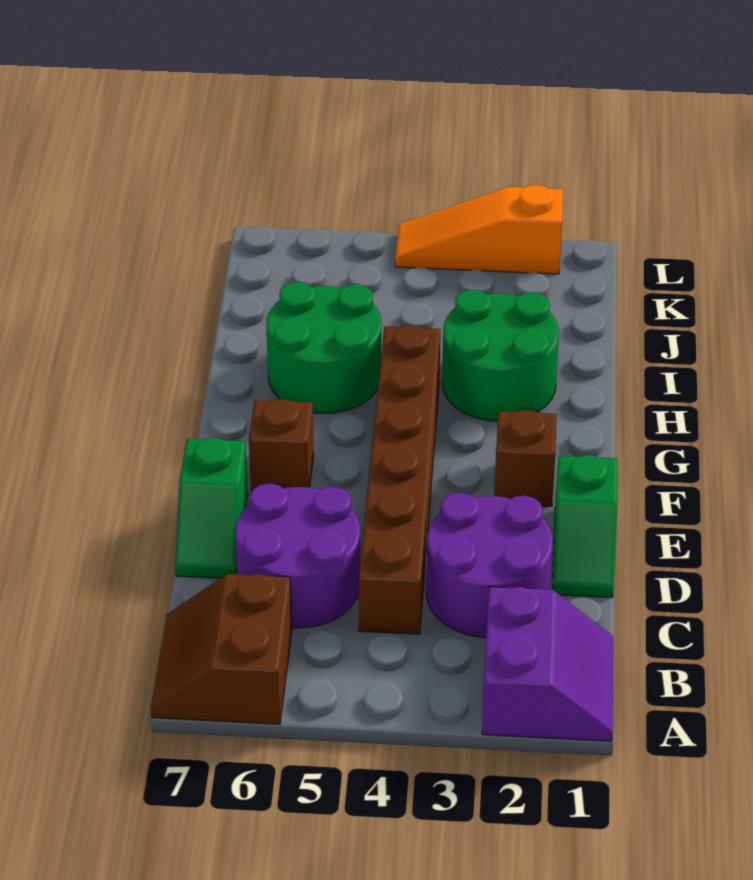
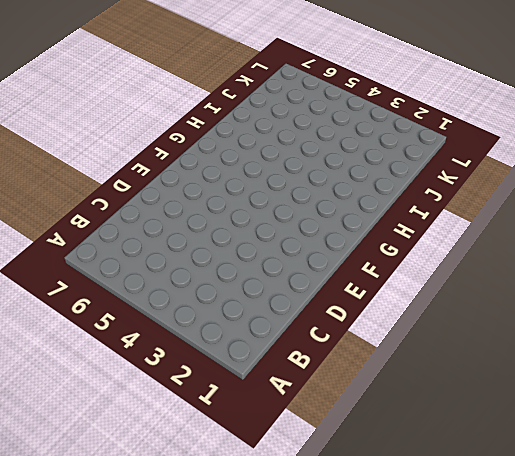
none -> purple 2x2 slope [482,587,613,741]
none -> brown 2x2 slope [151,574,292,724]
none -> purple 2x2 round brick [426,492,553,638]

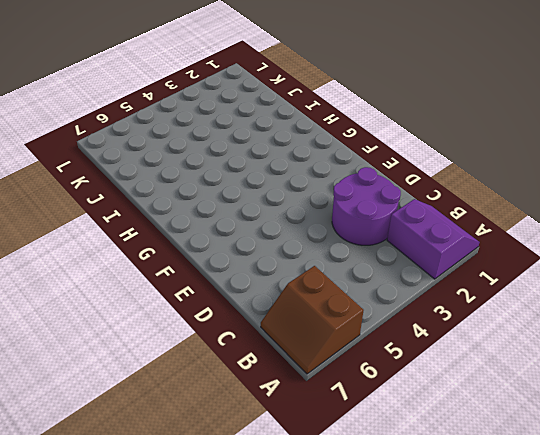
none -> brown 1x6 brick [359,325,440,634]
none -> purple 2x2 round brick [235,483,360,628]
none -> green 1x2 slope [553,455,618,597]

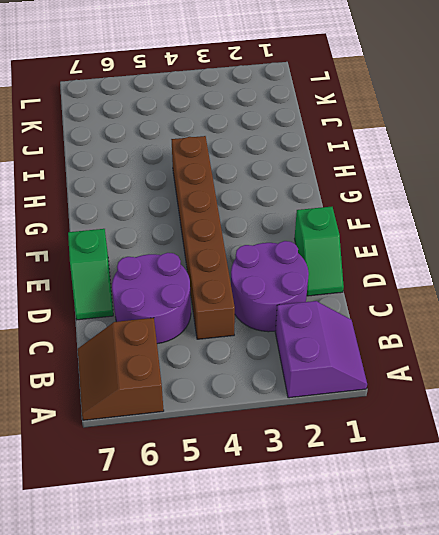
none -> brown 1x1 brick [494,410,557,506]
none -> brown 1x1 brick [249,399,314,492]
none -> green 2x2 round brick [442,289,559,421]

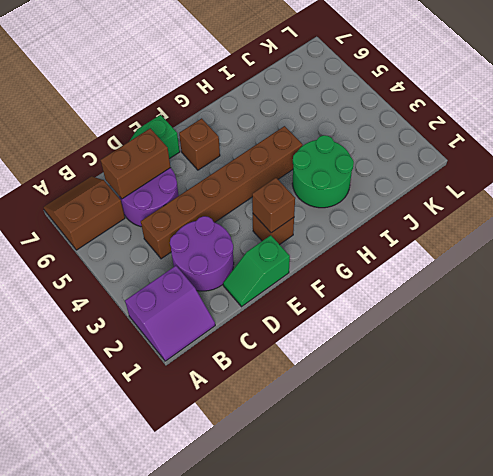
brown 1x2 brick [101,128,170,199] -> none
brown 1x1 brick [252,178,295,233] -> none
none -> green 2x2 round brick [266,282,381,413]
none -> orange 1x3 slope [395,185,563,274]

